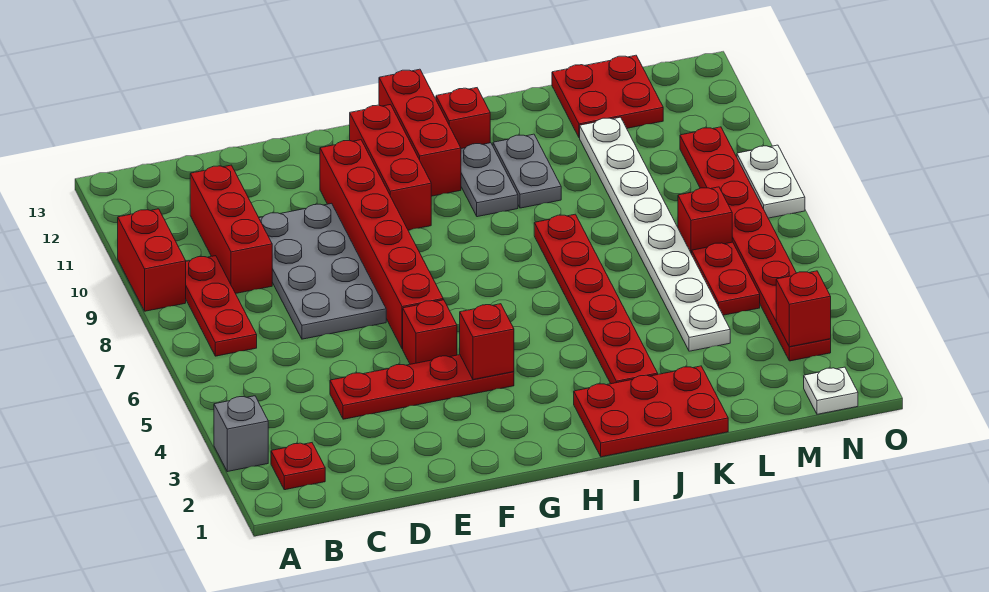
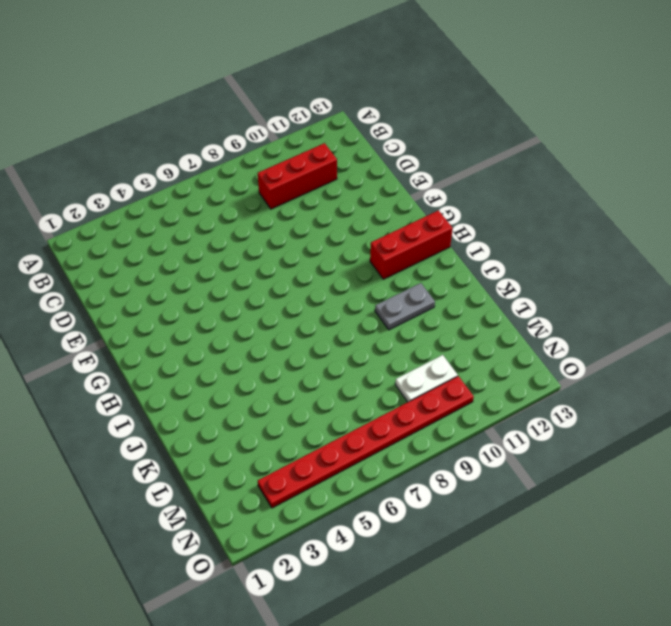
white 1x2 plate [395,355,458,402] -> white 1x2 plate moved to [737,145,805,218]
none -> grey 1x1 brick [214,396,268,472]
none -> red 1x2 brick [118,209,186,311]
none -> red 1x1 plate [271,443,325,490]

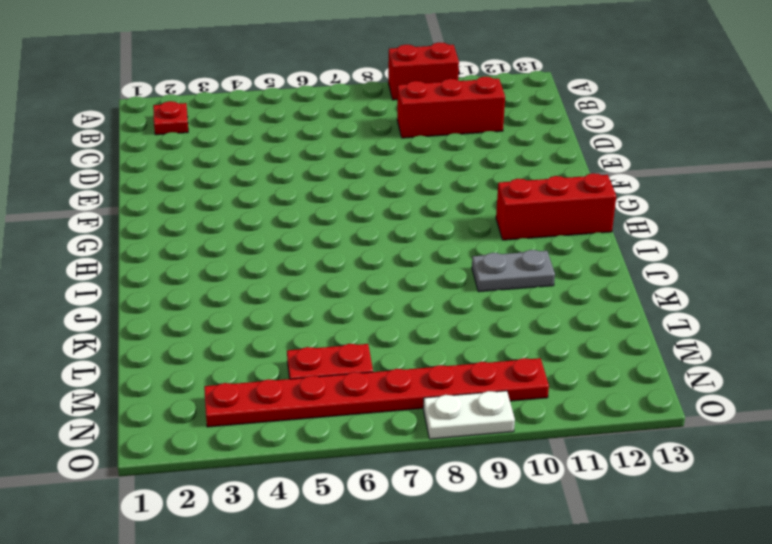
none -> grey 1x1 brick [214,396,268,472]
none -> red 1x3 plate [186,256,257,356]
none -> red 1x4 plate [330,355,514,419]

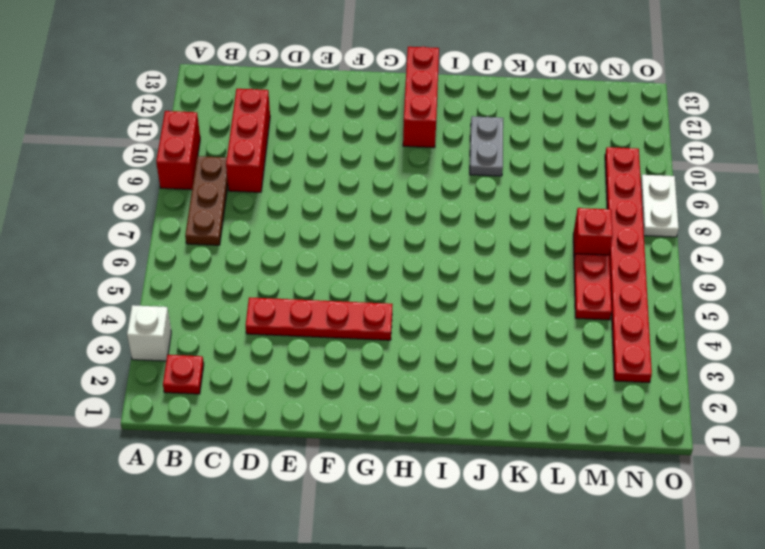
white 1x1 brick [127,305,171,361] -> grey 1x1 brick [214,396,268,472]
brown 1x3 plate [185,156,228,245] -> red 1x3 plate [186,256,257,356]
none -> grey 2x4 plate [259,203,386,339]
none -> red 1x1 brick [403,300,457,364]
none -> red 1x6 brick [320,140,443,349]

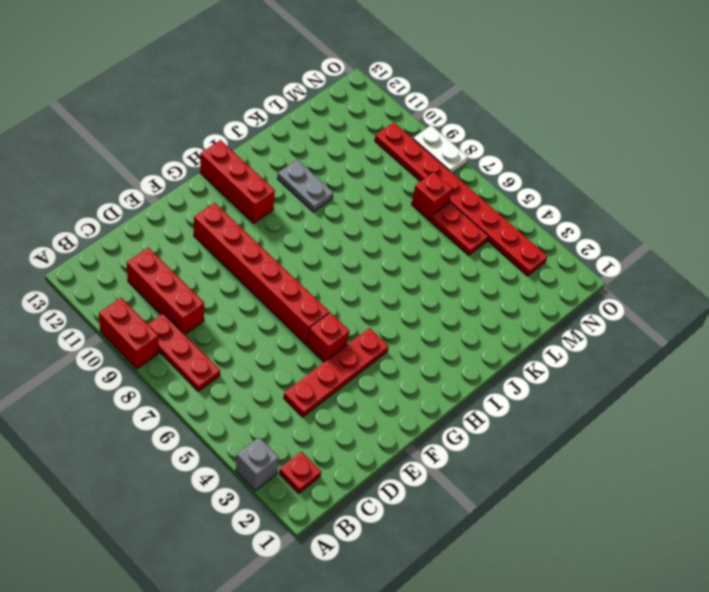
none -> grey 2x4 plate [259,203,386,339]
none -> red 1x3 brick [350,105,431,230]
none -> red 2x3 plate [574,366,728,457]

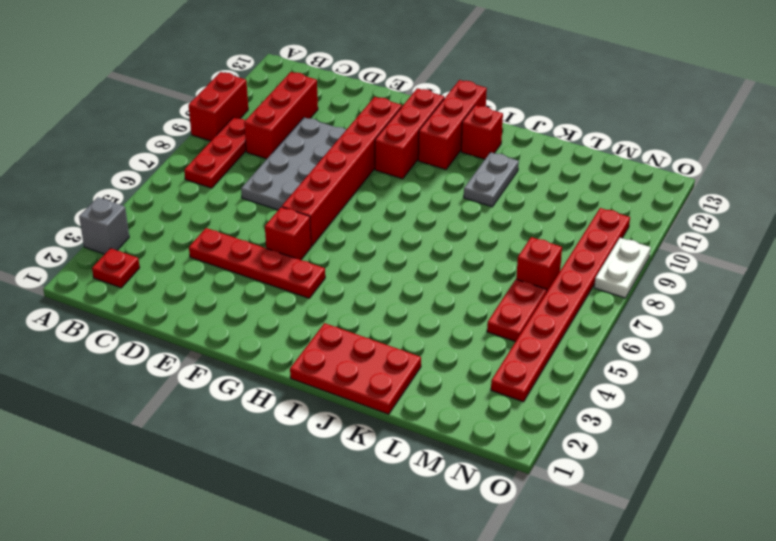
none -> grey 1x2 plate [461,143,518,217]
none -> red 1x6 plate [534,214,658,384]
none -> white 1x8 plate [580,117,730,351]

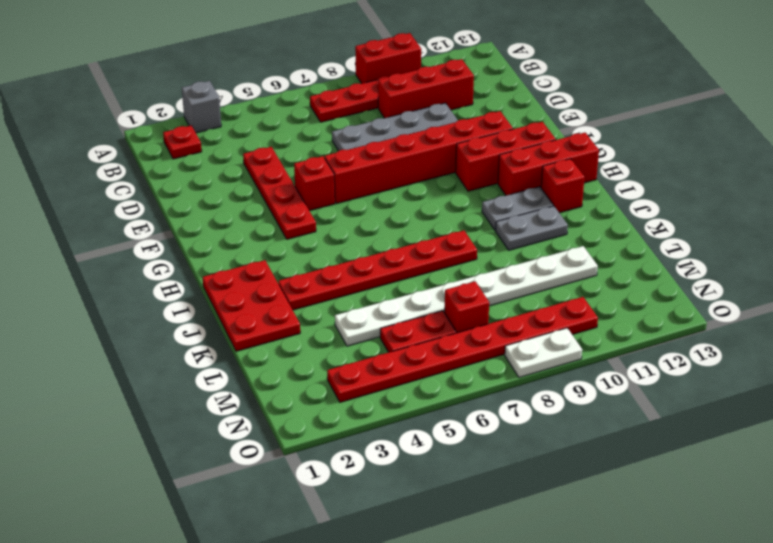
none -> red 2x2 plate [552,55,663,138]
none -> white 1x1 plate [804,367,858,414]
none -> red 1x1 brick [460,304,514,380]

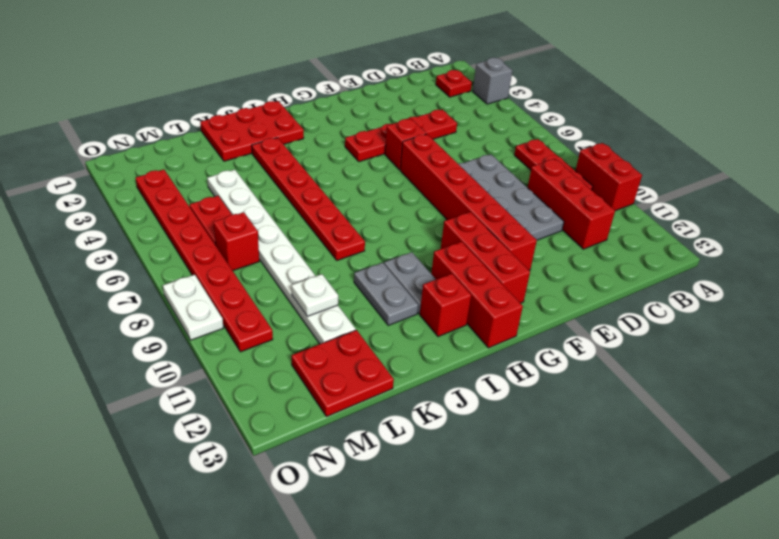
white 1x1 plate [292,274,338,316] -> white 1x1 plate moved to [804,367,858,414]
none -> red 1x1 brick [460,304,514,380]
none -> red 1x1 brick [776,271,831,347]

